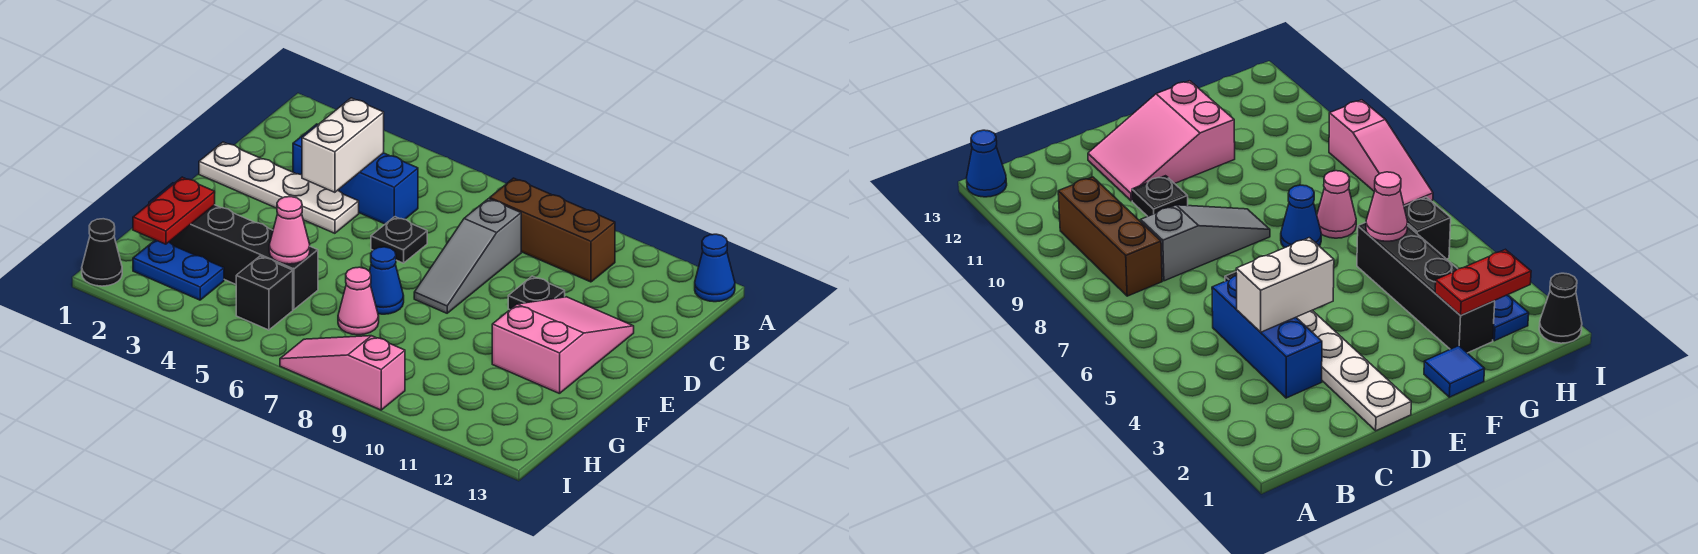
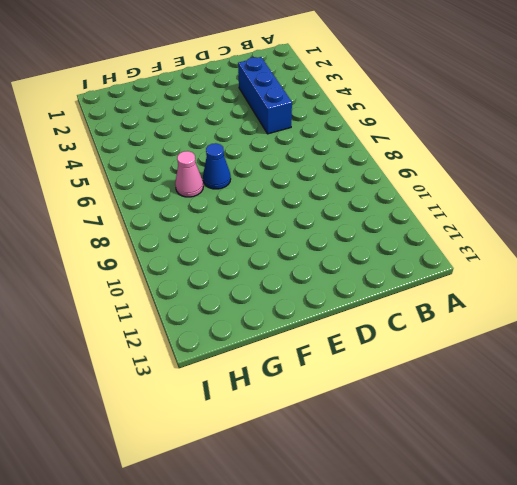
none -> blue 1x1 cone [695,234,735,302]
none -> brown 1x3 brick [490,178,615,282]
none -> grey 1x3 slope [414,199,521,313]

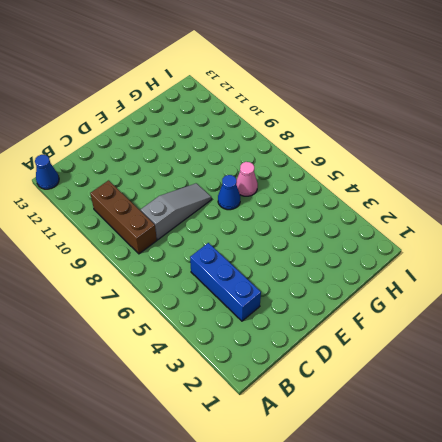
none -> white 1x4 plate [199,142,359,233]
none -> black 1x1 plate [371,217,427,263]
none -> black 1x1 plate [508,276,565,309]

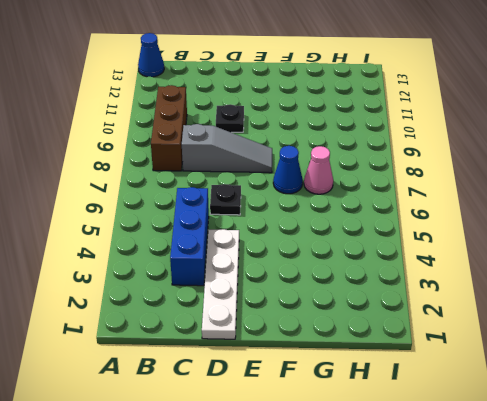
none -> pink 2x3 slope [492,297,634,394]
none -> blue 1x1 tile [1424,346,1485,397]
none -> black 1x4 brick [169,205,318,310]

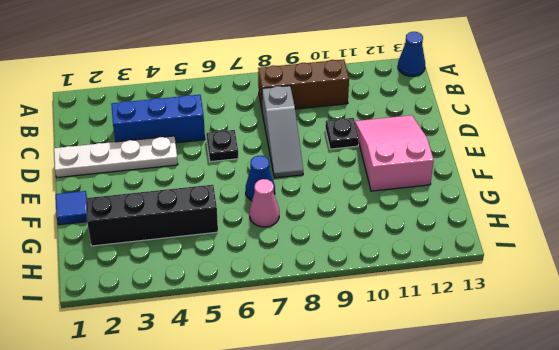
none -> blue 1x2 plate [133,240,224,300]
none -> black 1x1 brick [236,256,293,330]
none -> black 1x1 cone [82,219,122,286]

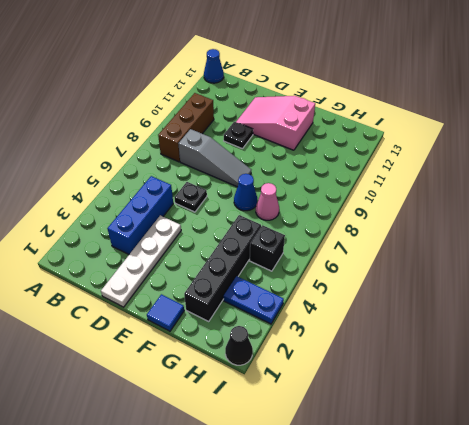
blue 1x2 plate [224,276,284,324] -> blue 1x2 plate turned to [133,240,224,300]
none -> pink 1x3 slope [280,336,405,410]
none -> white 1x2 brick [302,98,384,192]
none -> red 1x2 plate [133,177,215,244]

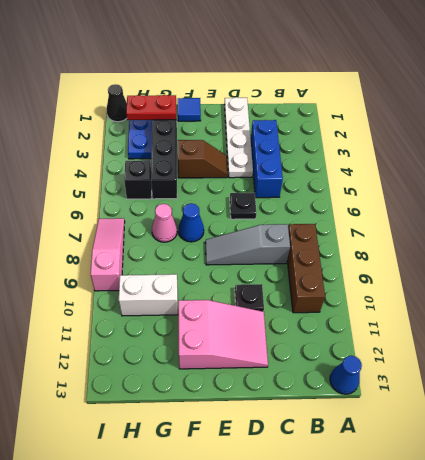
brown 1x2 slope [178,140,228,178] -> none
white 1x2 brick [119,274,178,316] -> white 1x2 brick moved to [302,98,384,192]
none -> pink 1x1 cone [269,197,310,264]

